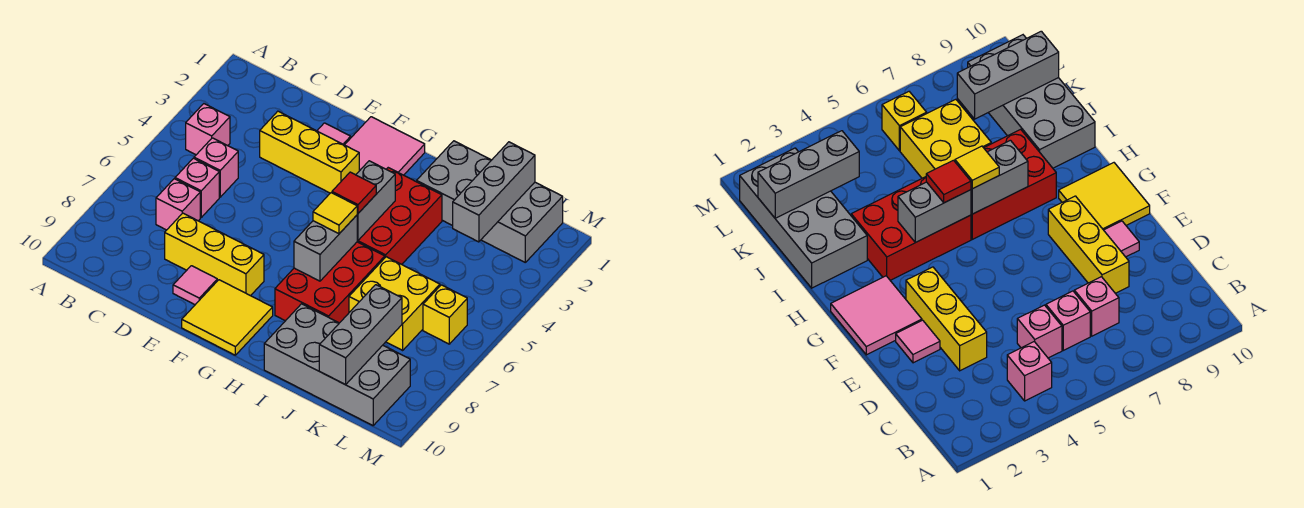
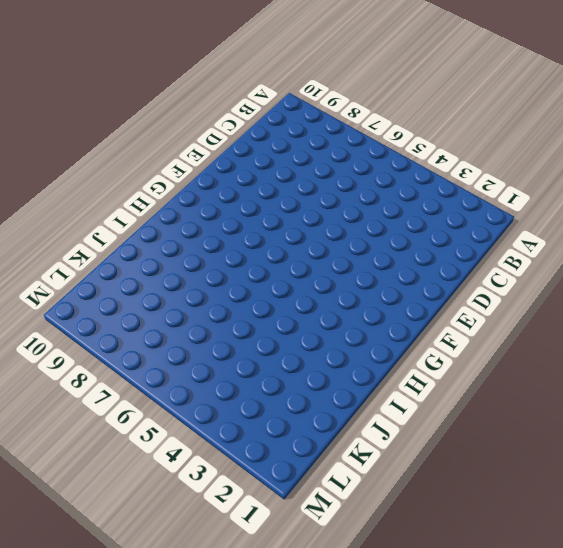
none -> pink 1x1 brick [186,104,230,155]
none -> pink 1x1 brick [194,138,238,197]
none -> pink 1x1 brick [175,158,219,217]

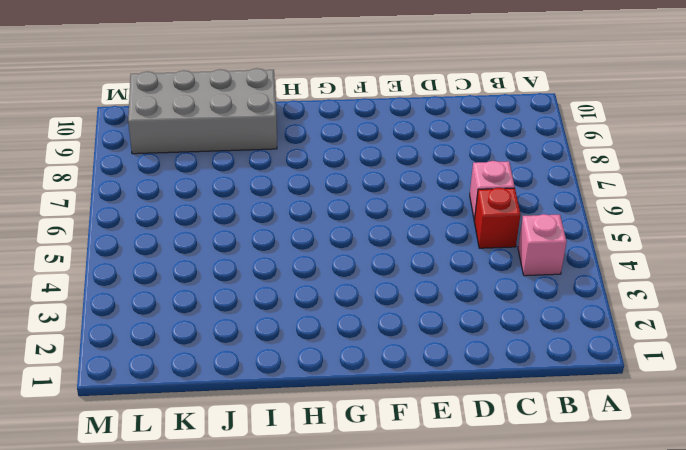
red 1x1 brick [474,188,521,248] -> pink 1x1 brick [194,138,238,197]
none -> pink 1x1 brick [156,179,200,230]
none -> yellow 1x3 brick [260,111,359,193]
none -> yellow 1x3 brick [165,213,264,296]

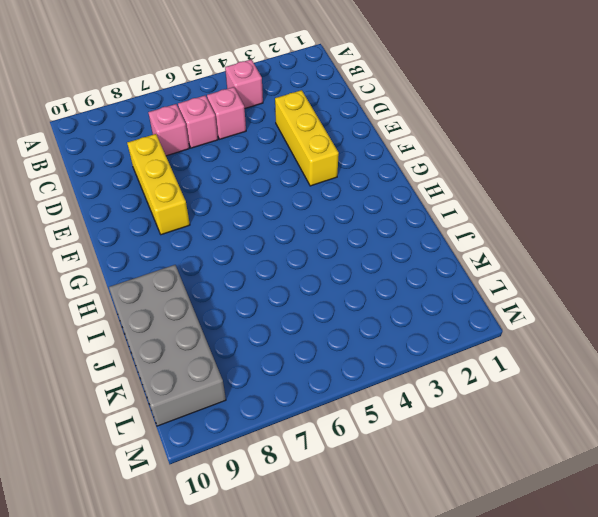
none -> pink 1x1 tile [317,123,351,145]
none -> pink 1x1 tile [173,266,217,305]
none -> pink 2x2 tile [345,117,425,175]

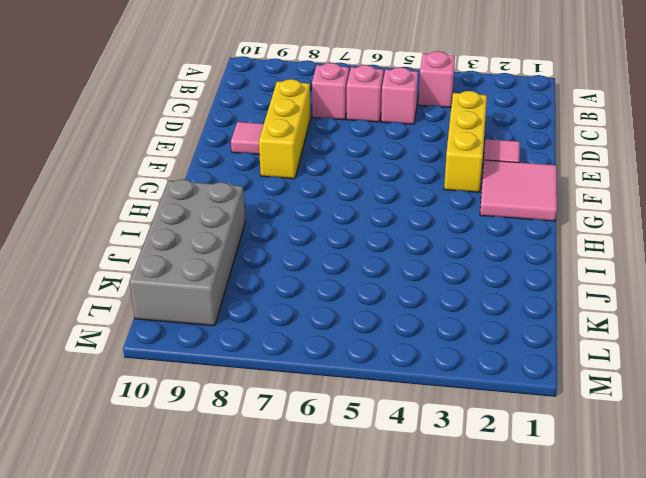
none -> yellow 2x2 tile [182,280,273,355]
none -> red 2x3 brick [357,168,442,264]
none -> red 2x3 brick [275,242,385,323]

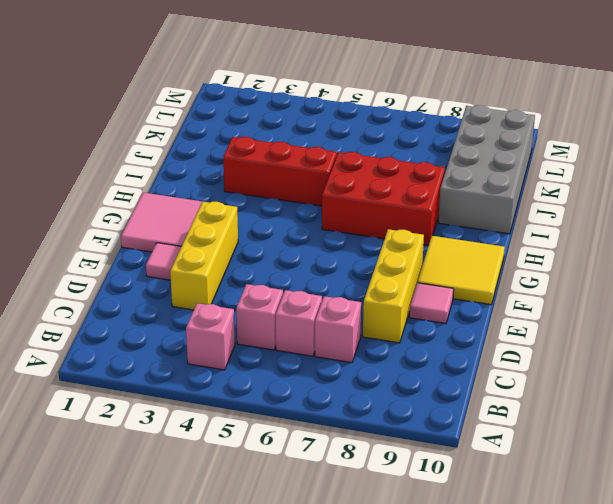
red 1x3 brick [223,137,337,206] -> red 2x3 brick [357,168,442,264]
none -> grey 2x4 brick [417,141,563,262]
none -> yellow 2x2 brick [349,257,440,350]
none -> yellow 1x1 brick [423,285,467,344]

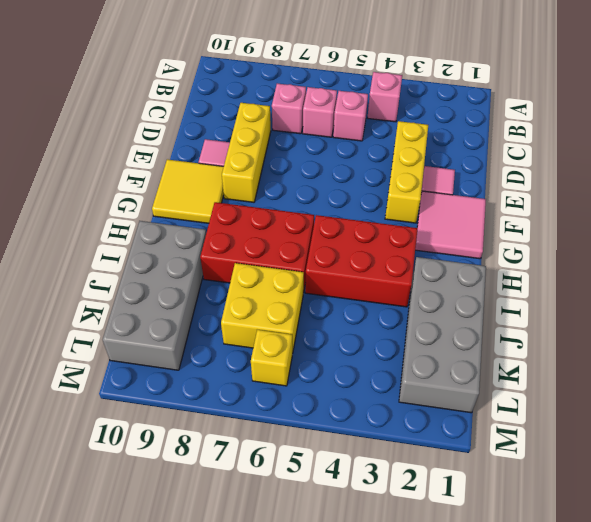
none -> grey 1x2 brick [356,161,395,240]
none -> grey 1x2 brick [294,215,358,281]
none -> grey 1x3 brick [453,142,535,242]

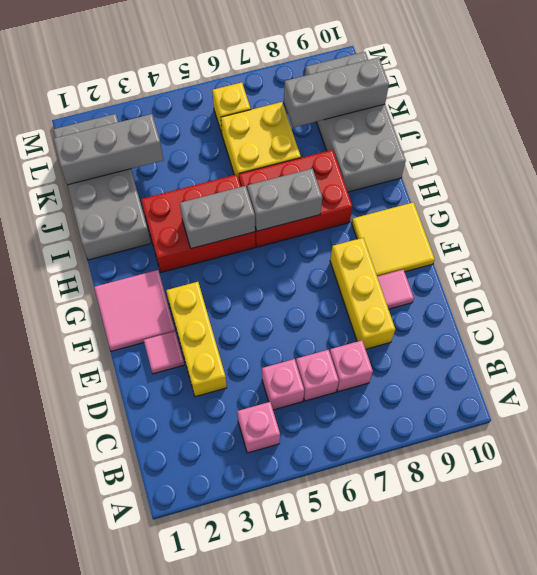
none -> red 1x1 tile [332,172,376,213]
none -> yellow 1x1 tile [313,193,358,234]

